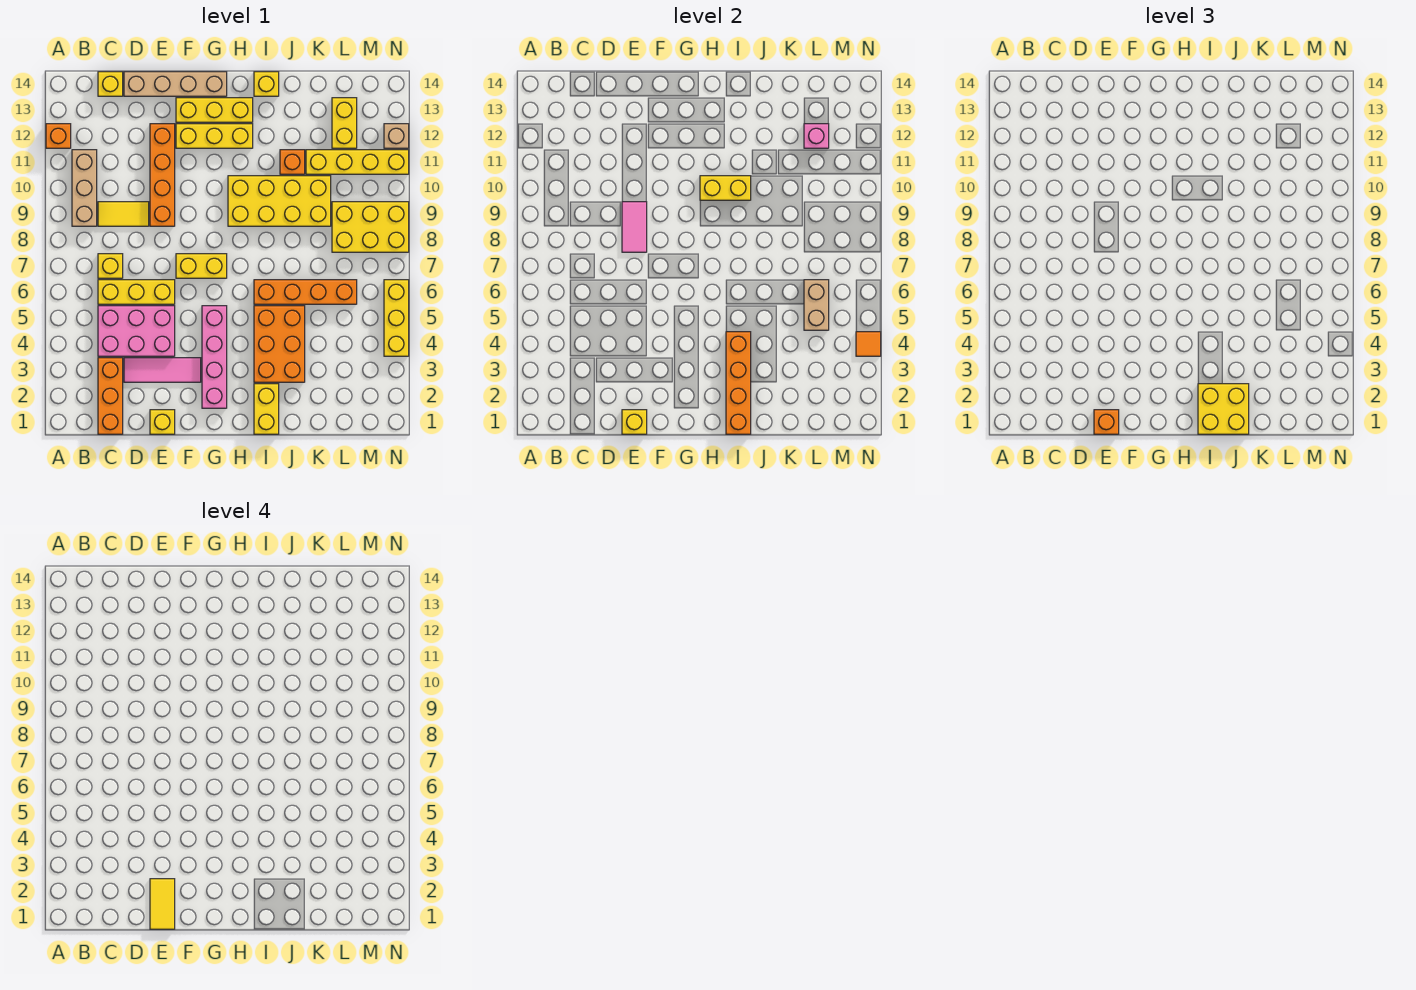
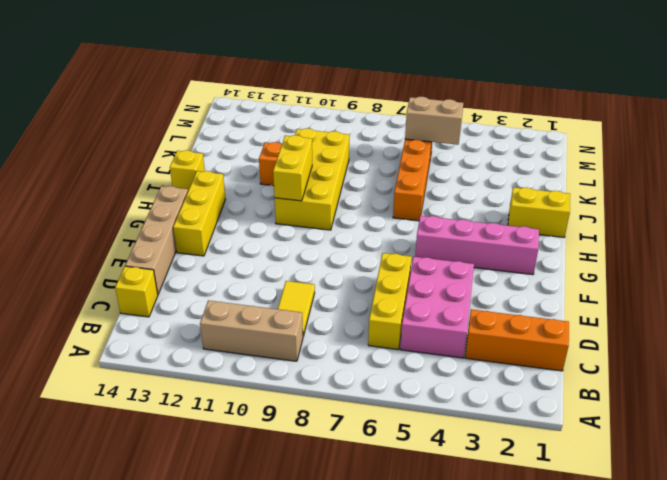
none -> orange 1x1 brick [46,124,71,148]
none -> yellow 1x1 brick [98,254,123,278]
none -> pink 1x3 tile [124,358,201,382]
none -> yellow 1x1 brick [150,410,175,434]

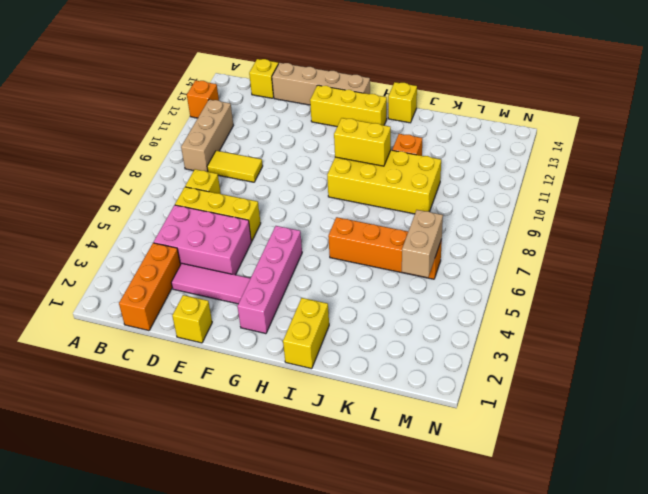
none -> orange 1x4 brick [150,124,175,226]
none -> yellow 1x2 brick [176,254,227,278]
none -> yellow 1x3 brick [176,124,253,148]
none -> orange 2x3 brick [254,306,305,382]

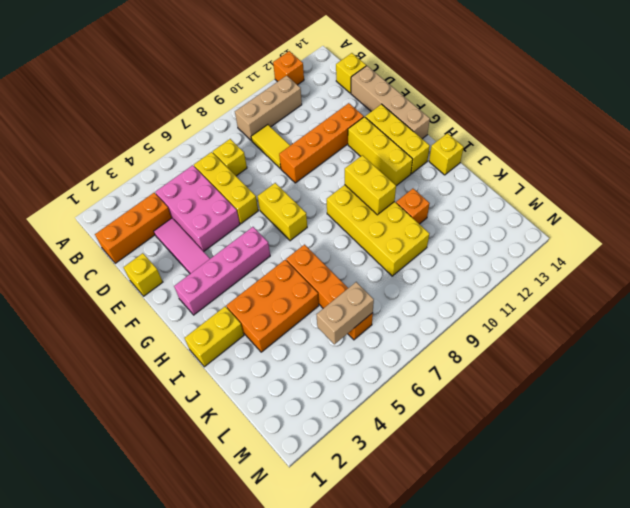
none -> yellow 1x4 brick [306,150,409,174]
none -> yellow 2x3 brick [332,202,409,252]
none -> yellow 1x2 brick [332,98,357,148]
none -> yellow 1x3 brick [384,280,409,356]

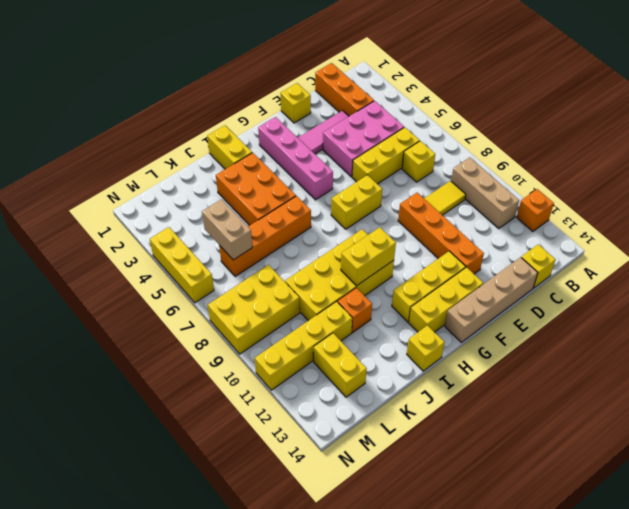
none -> tan 1x1 brick [384,124,409,148]
none -> yellow 1x1 brick [622,410,647,434]
none -> pink 1x2 tile [622,202,647,252]
none -> orange 1x4 brick [726,332,751,434]

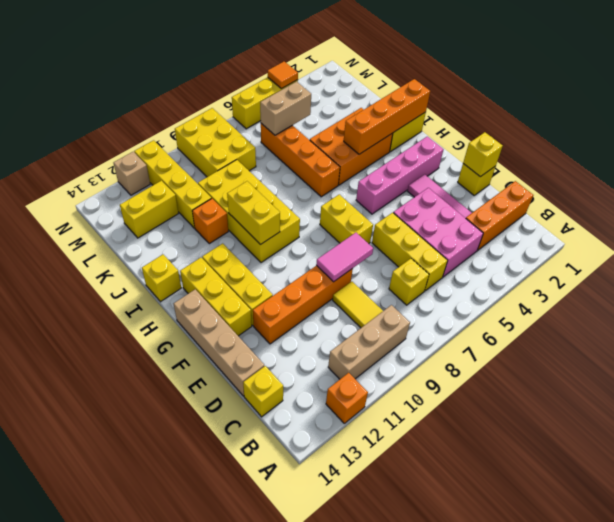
none -> pink 1x1 brick [804,124,829,148]
none -> orange 1x1 brick [1094,410,1119,434]
none -> yellow 2x2 brick [1198,384,1249,434]
none -> yellow 1x2 tile [150,879,175,929]

